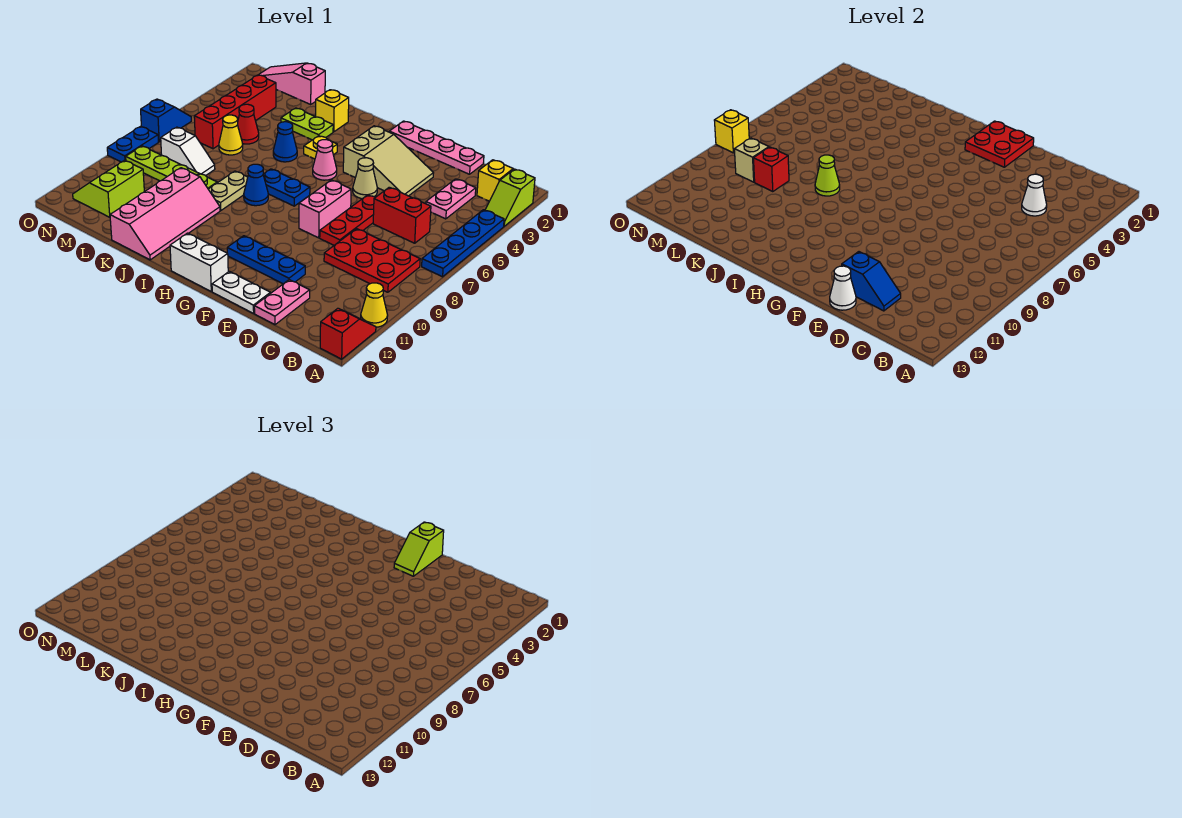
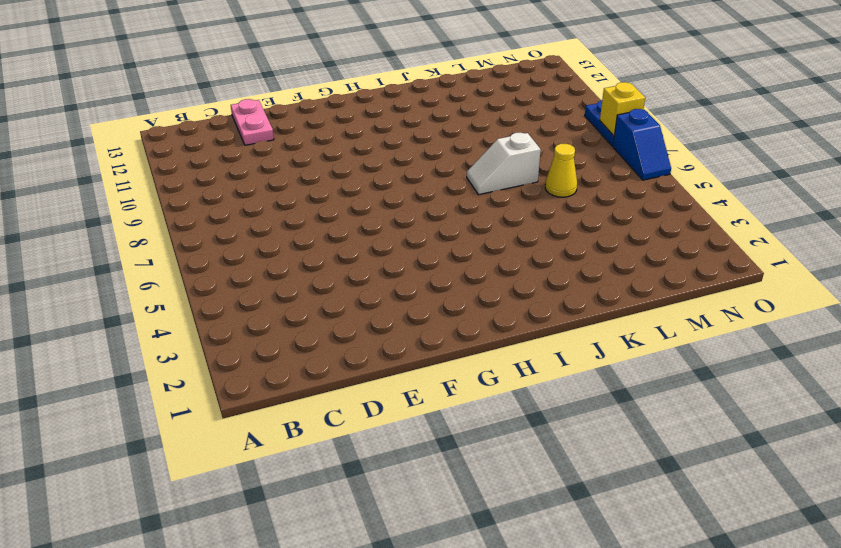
white 1x2 slope [467,133,541,195] -> white 1x2 slope moved to [161,127,215,176]
none -> lime 1x2 slope [485,169,535,226]
none -> blue 1x4 plate [422,210,504,277]
none -> yellow 1x1 cone [361,283,388,327]
none -> red 1x2 slope [320,308,376,359]

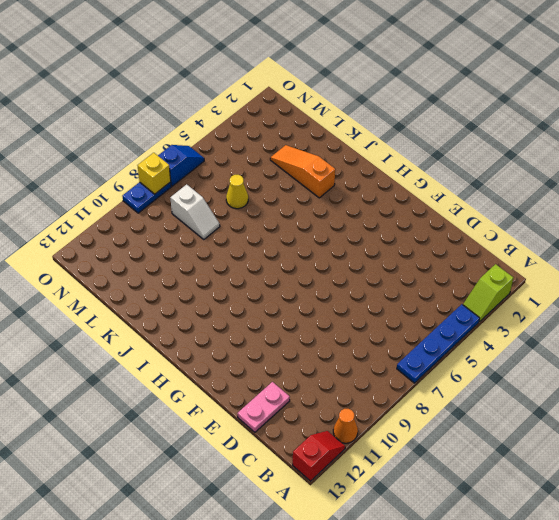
orange 1x1 cone [333,409,358,443] -> yellow 1x1 cone [361,283,388,327]
orange 1x3 slope [270,145,335,198] -> lime 1x2 plate [281,108,333,140]
none -> yellow 1x1 brick [477,160,513,201]
none -> red 2x3 plate [324,229,420,292]
none -> pink 1x2 plate [426,179,476,219]
none -> red 1x2 brick [373,187,431,243]

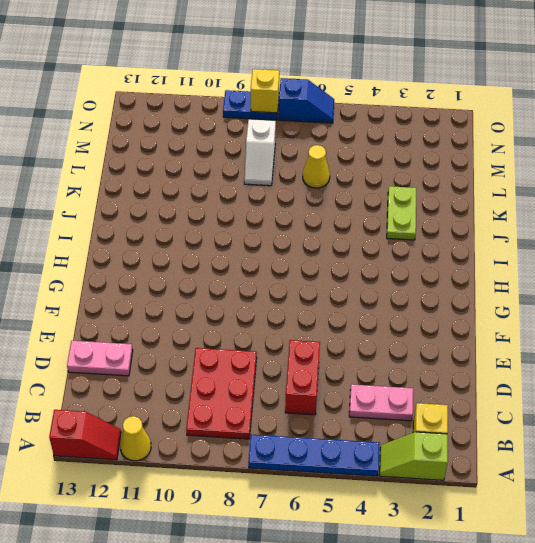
none -> pink 1x4 plate [389,121,484,174]
none -> tan 2x3 slope [343,126,433,196]
none -> red 1x3 plate [320,195,375,245]
none -> blue 1x3 plate [227,236,305,284]

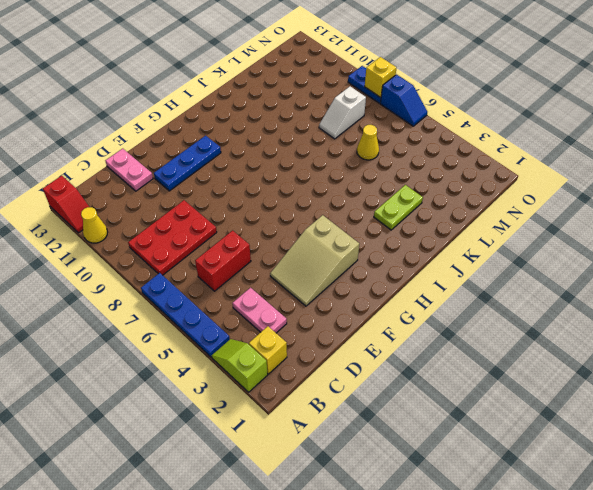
none -> pink 1x4 plate [389,121,484,174]
none -> red 1x3 plate [320,195,375,245]
none -> white 1x2 plate [212,271,270,313]
none -> tan 1x1 cone [353,158,377,199]

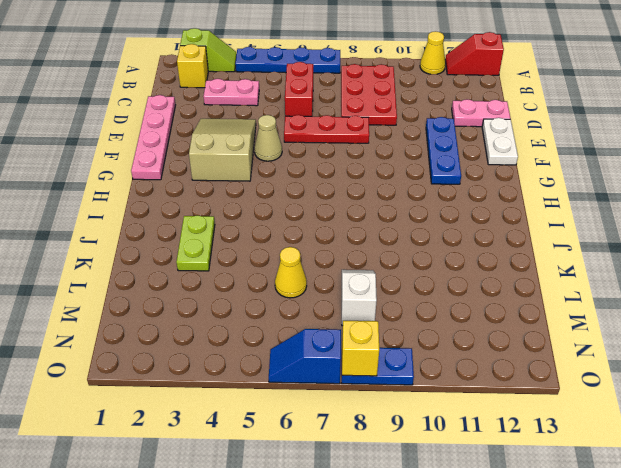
none -> pink 1x2 brick [299,180,351,238]
none -> white 1x2 brick [170,233,228,291]
none -> pink 1x1 cone [313,140,337,180]
none -> blue 1x2 plate [263,169,310,206]

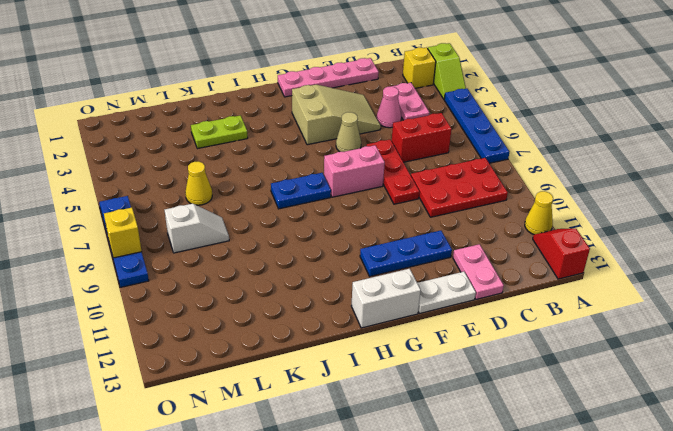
pink 1x1 cone [377,86,401,128] -> pink 1x1 cone moved to [313,140,337,180]
pink 1x2 brick [324,145,385,197] -> pink 1x2 brick turned to [299,180,351,238]
none -> yellow 1x1 plate [304,136,337,159]
none -> blue 1x1 cone [244,164,268,206]
none -> yellow 1x1 brick [316,90,349,132]
none -> blue 1x1 cone [273,122,297,162]

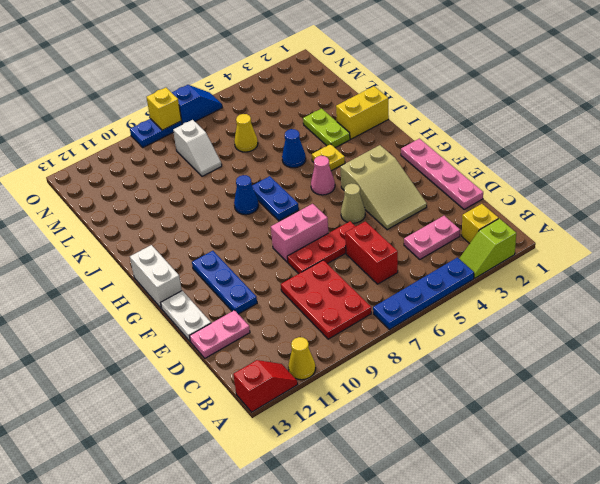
yellow 1x2 brick [336,86,389,139] -> yellow 1x1 brick [316,90,349,132]
none -> tan 1x2 plate [208,171,248,211]
none -> pink 2x4 slope [110,168,220,260]
none -> lime 1x4 plate [126,146,217,189]
none -> pink 1x3 slope [259,63,325,104]

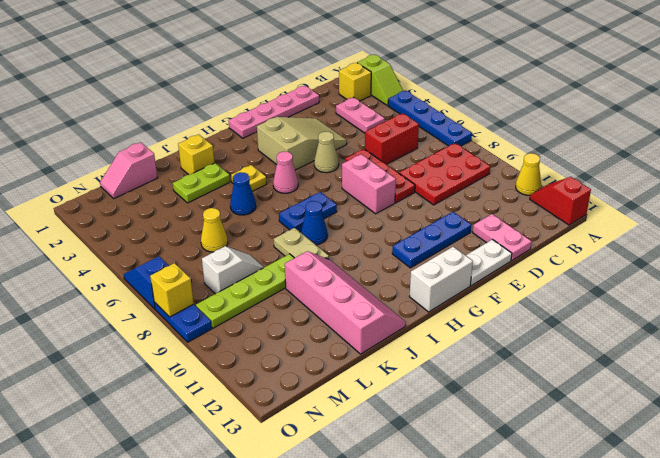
pink 1x2 slope [100,142,157,198] -> pink 1x3 slope [259,63,325,104]
none -> red 1x1 cone [238,104,259,144]
none -> red 1x4 brick [194,75,276,149]
none -> lime 2x2 slope [73,160,144,217]
none -> white 1x1 cone [1022,174,1047,216]

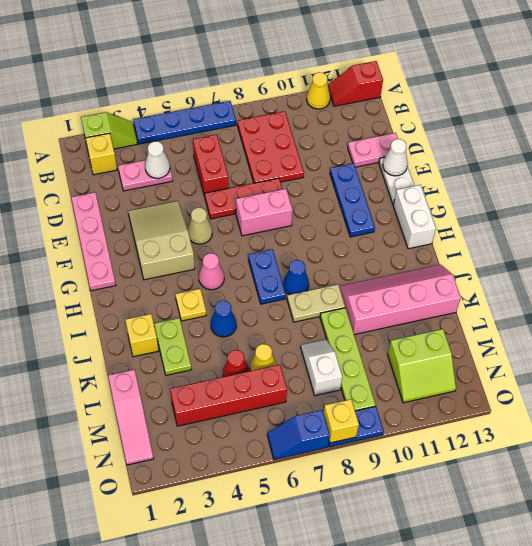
none -> blue 1x2 slope [842,252,901,311]
none -> red 2x2 plate [965,121,1034,167]
none -> lime 1x1 cone [815,155,840,196]
none -> red 1x1 brick [753,147,789,192]

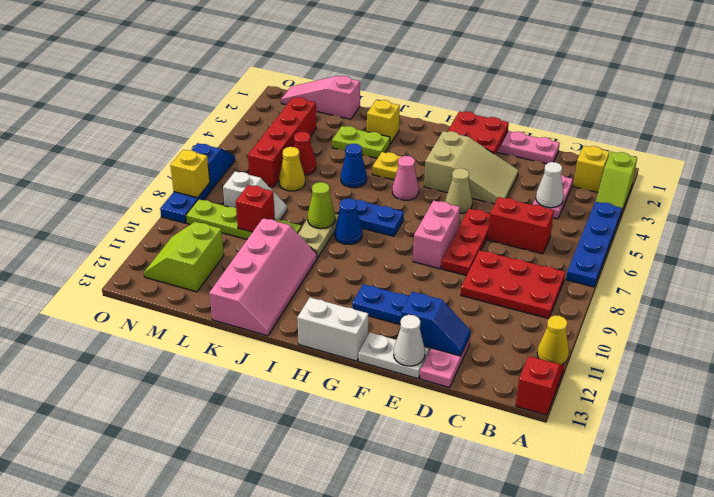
none -> tan 1x1 brick [734,138,769,182]
none -> lime 1x2 slope [394,522,444,576]

